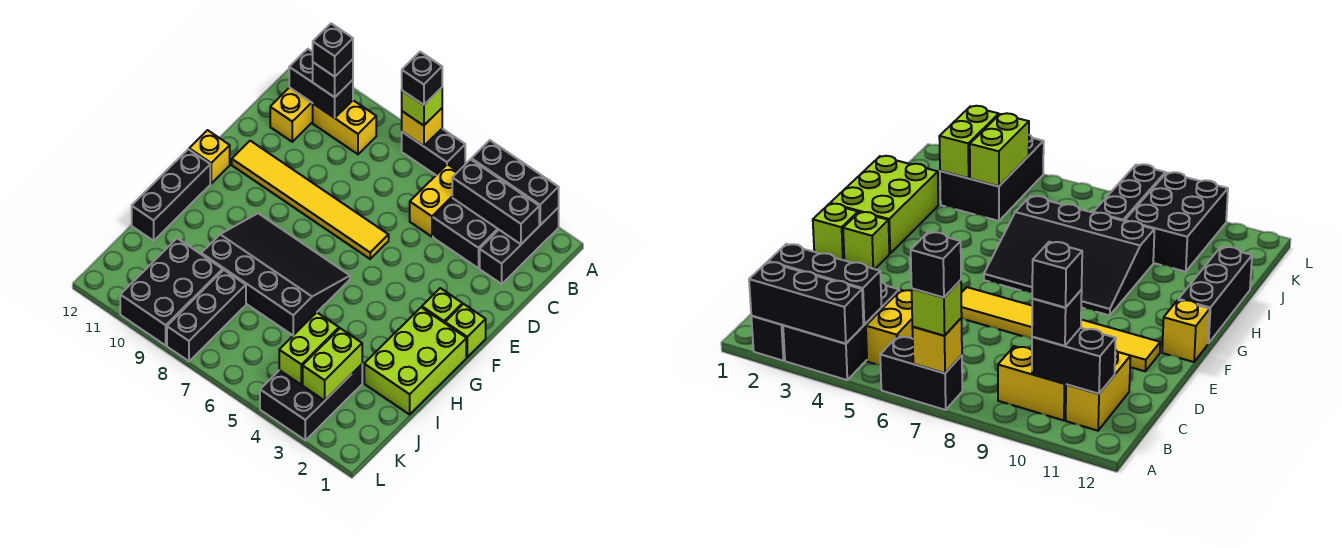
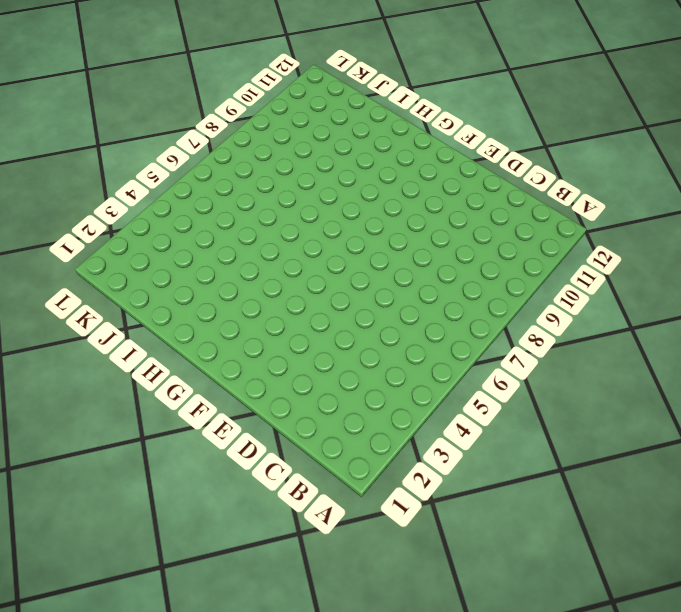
none -> black 1x3 brick [480,207,559,284]
none -> black 2x3 brick [433,198,499,268]
none -> black 1x2 brick [402,129,465,175]

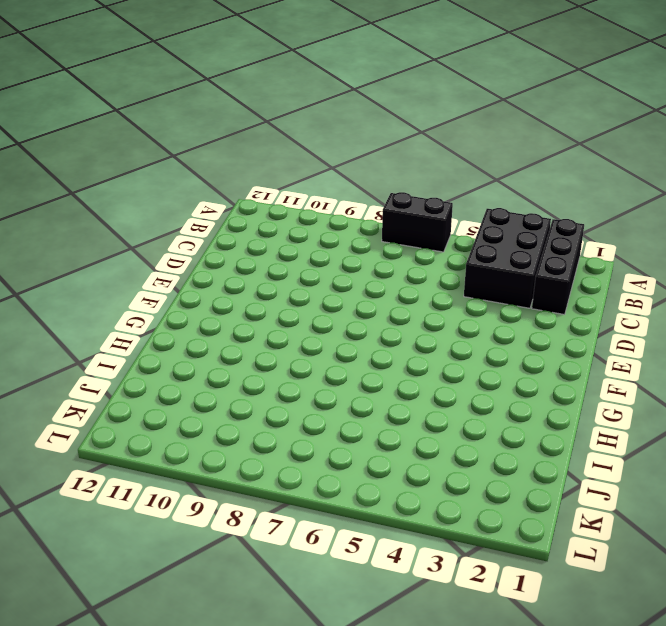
none -> yellow 1x2 brick [410,164,458,237]
none -> yellow 1x2 brick [313,100,376,154]
none -> yellow 1x2 brick [270,87,313,142]

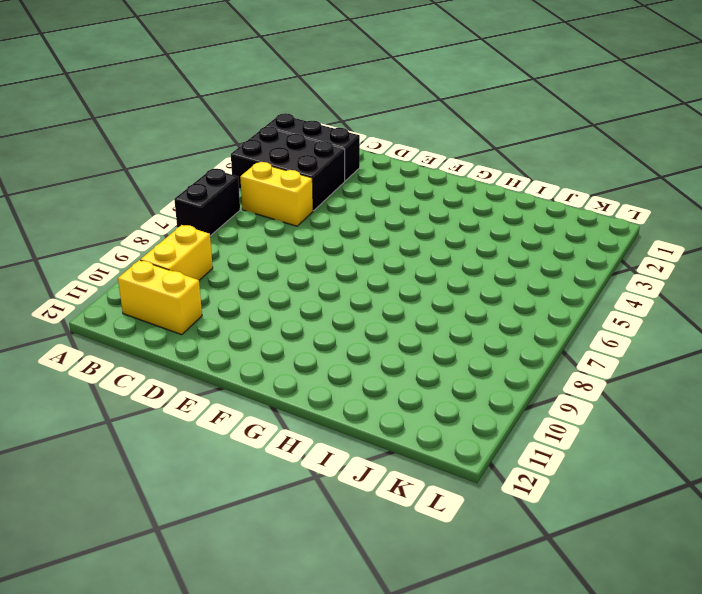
none -> yellow 1x6 tile [232,141,389,259]
none -> lime 1x1 brick [445,304,486,357]
none -> lime 1x1 brick [422,288,462,323]

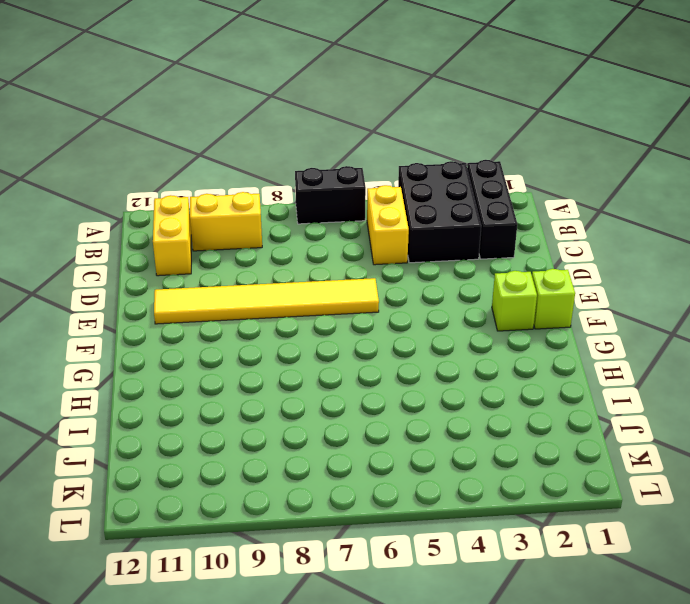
none -> yellow 1x1 brick [189,130,230,183]
none -> lime 2x3 brick [364,307,466,414]
none -> black 3x4 slope [201,213,350,335]

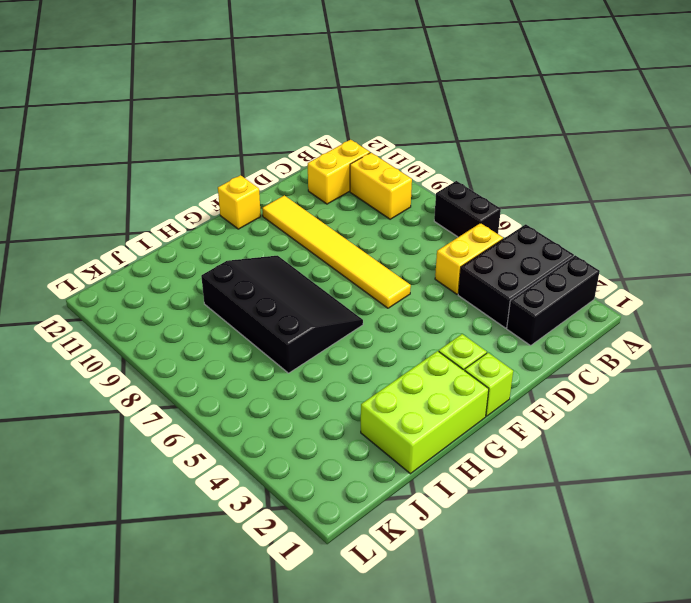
none -> black 1x3 brick [132,149,210,241]
none -> black 2x3 brick [260,364,362,440]
none -> black 1x3 brick [167,270,246,361]

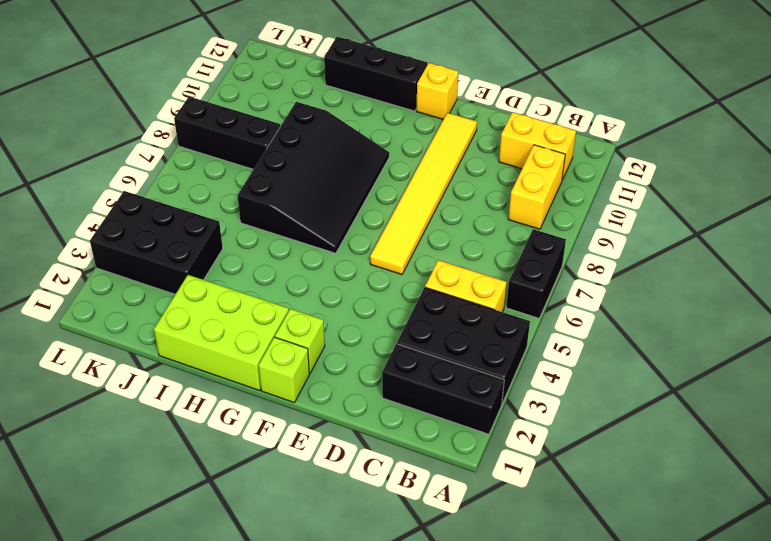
none -> black 2x3 brick [120,238,223,345]
none -> black 1x3 brick [472,140,559,225]
none -> yellow 1x1 brick [402,108,442,146]

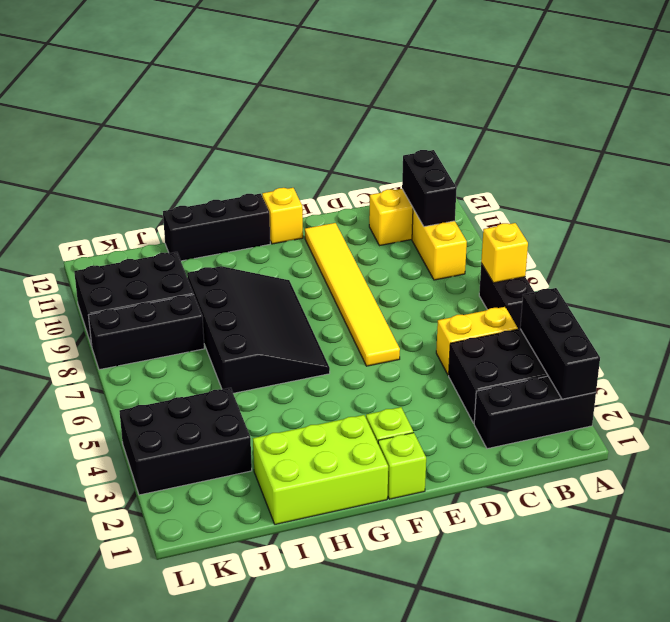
none -> black 1x3 brick [452,159,539,244]
none -> lime 1x2 brick [303,328,362,400]
none -> lime 1x2 brick [279,313,339,385]

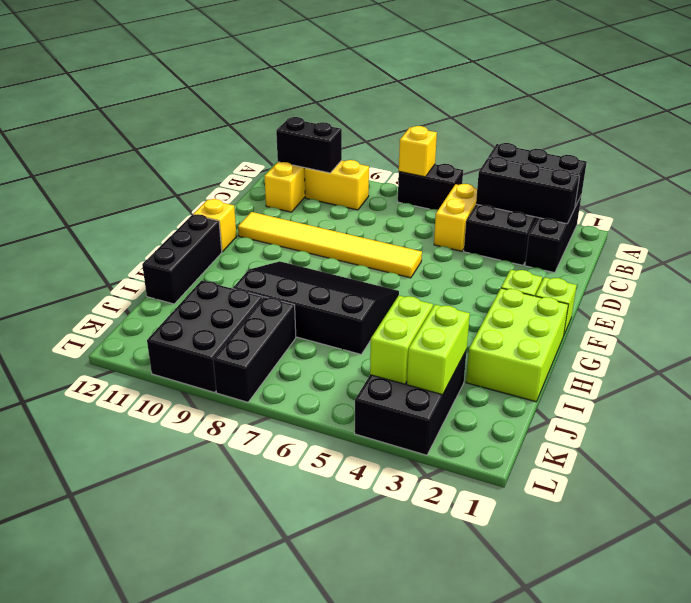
none -> lime 1x1 brick [402,88,442,126]
none -> black 1x1 brick [313,59,353,97]
none -> black 1x1 brick [402,52,442,105]

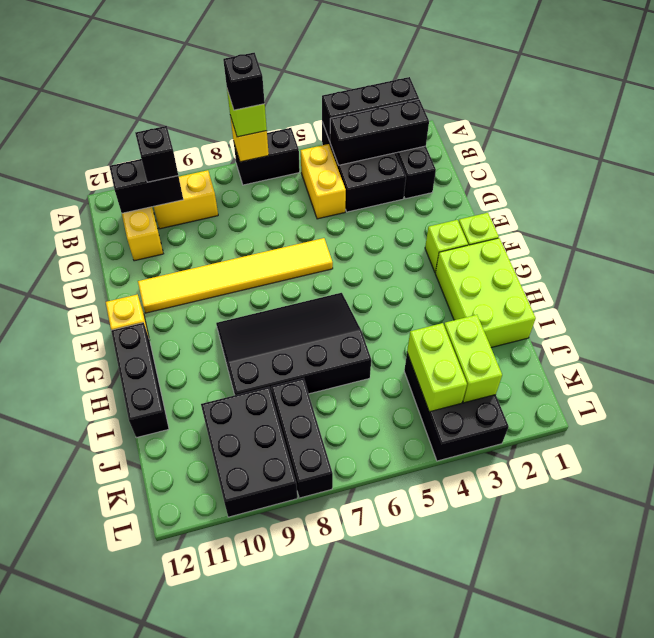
none -> black 1x1 brick [313,23,353,77]

